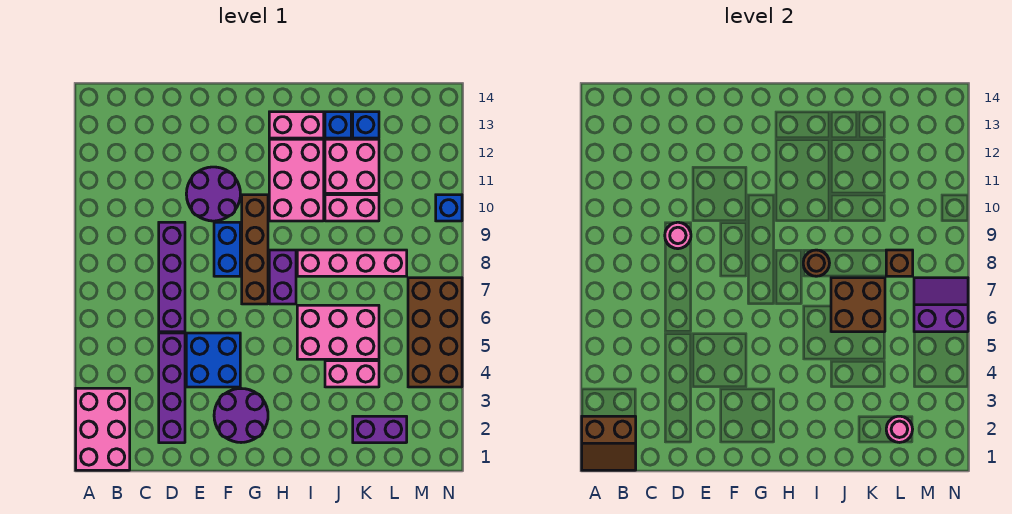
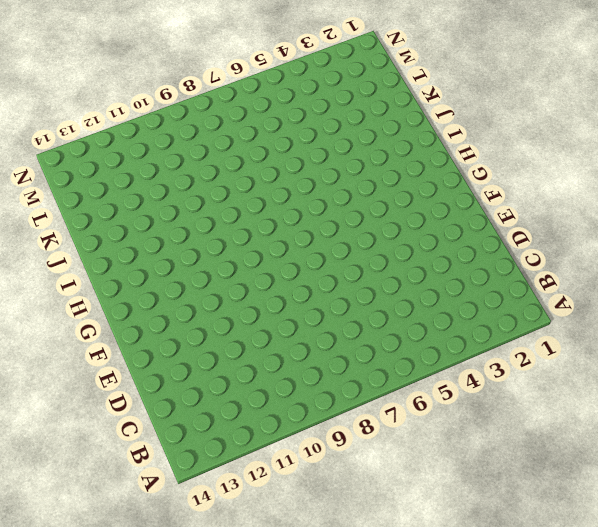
none -> pink 2x3 brick [76,388,130,470]
none -> purple 1x4 brick [159,333,185,443]
none -> purple 1x4 brick [159,222,185,332]

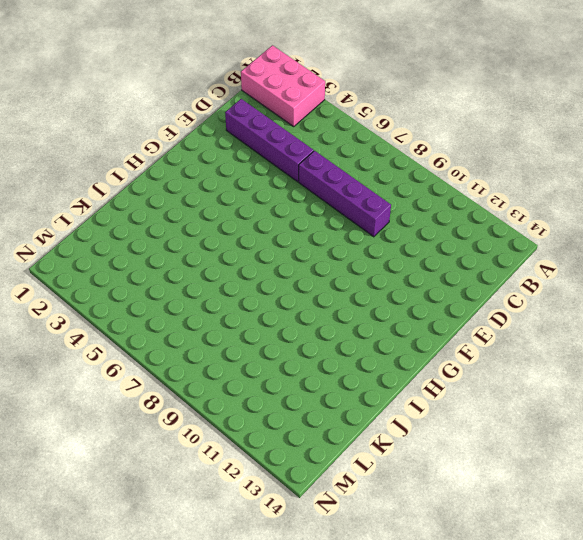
none -> blue 2x2 brick [186,333,240,387]
none -> purple 2x2 round brick [186,167,240,221]
none -> purple 2x2 round brick [214,389,268,443]

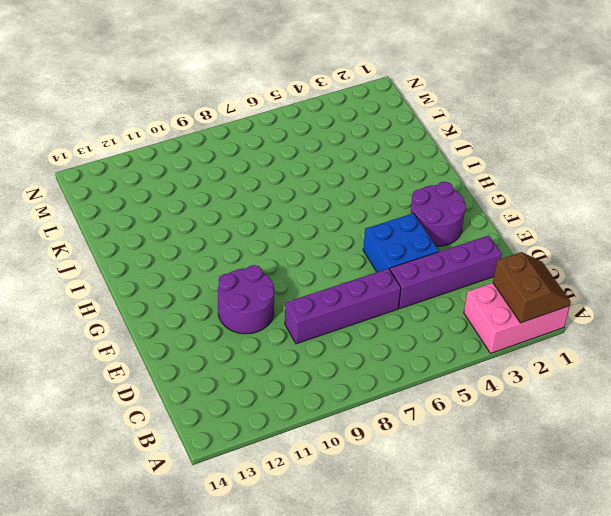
none -> blue 1x2 brick [214,222,240,276]
none -> brown 1x4 brick [242,195,268,304]
none -> purple 1x2 brick [269,250,296,304]

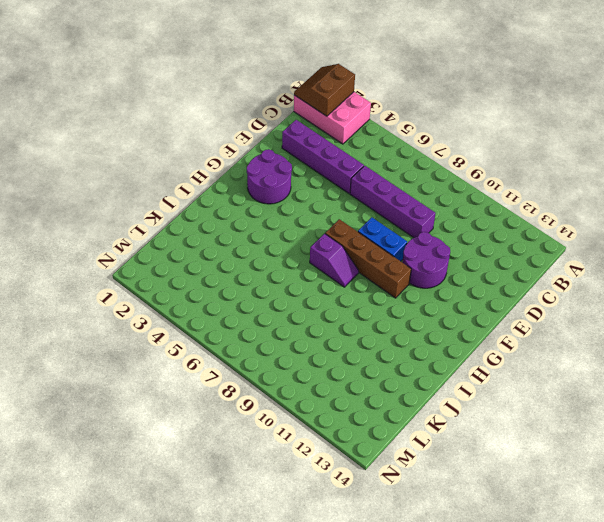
purple 1x2 slope [310,234,359,287] -> purple 1x2 brick [269,250,296,304]
none -> blue 2x2 brick [186,333,240,387]
none -> pink 2x3 brick [269,139,324,221]
none -> pink 1x2 brick [269,112,324,138]

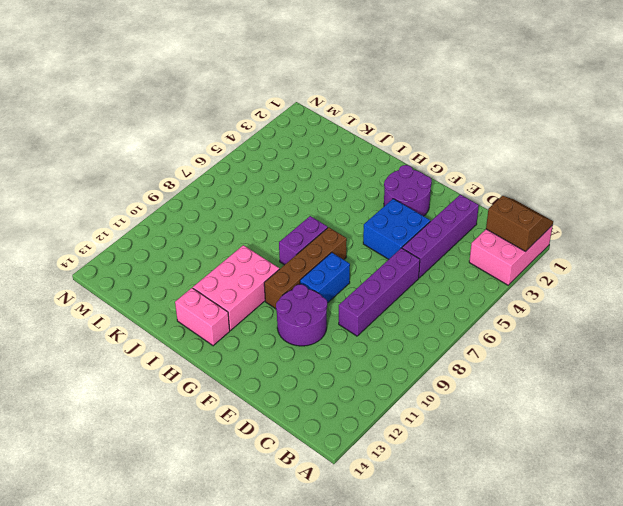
none -> pink 2x3 brick [297,305,379,359]
none -> pink 1x4 brick [297,250,407,276]
none -> pink 1x2 brick [325,361,379,387]

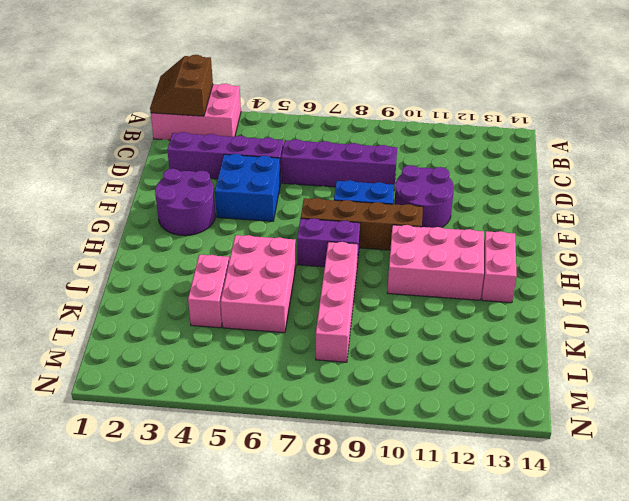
none -> pink 1x2 brick [325,195,379,221]
none -> pink 2x2 brick [325,139,379,193]
none -> blue 1x1 brick [325,112,351,138]

